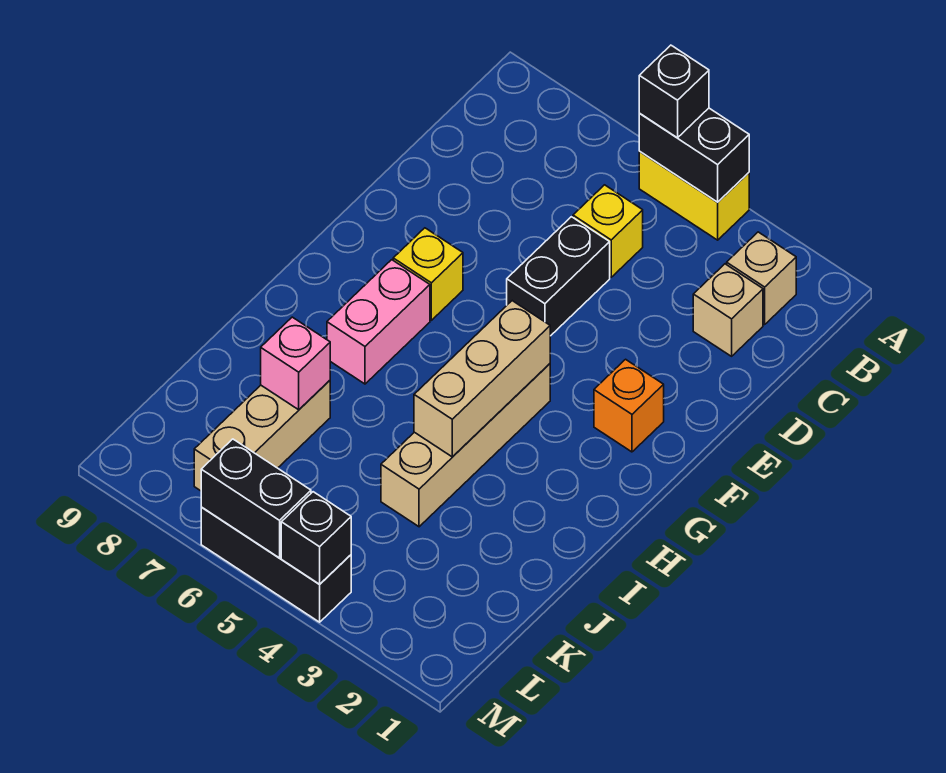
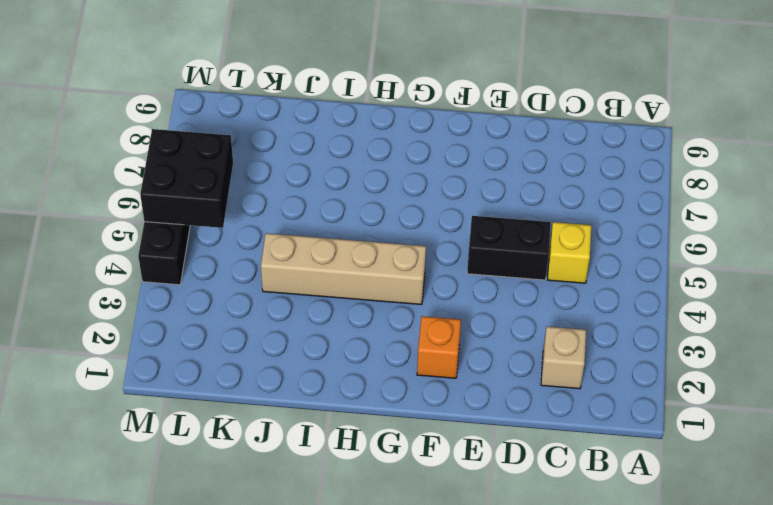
black 2x2 brick [140,129,233,228] -> black 1x2 brick [201,439,311,558]
none -> yellow 1x2 brick [639,152,749,240]
none -> tan 1x1 brick [727,232,796,324]
none -> yellow 1x1 brick [393,228,463,320]

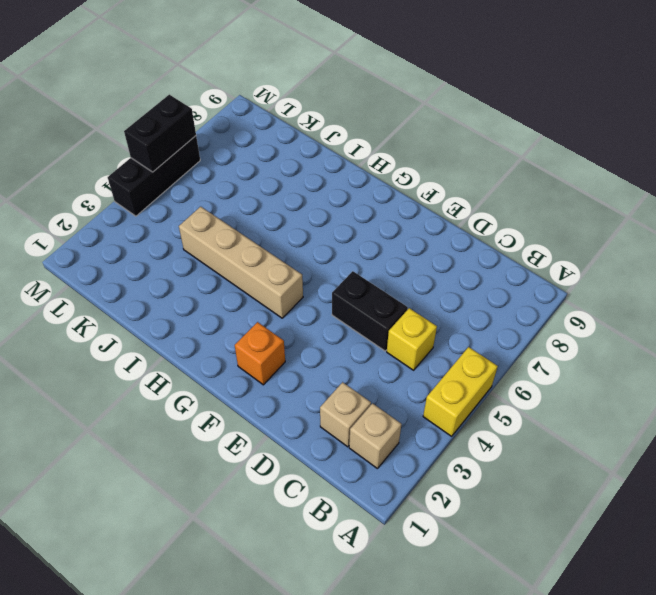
none -> yellow 1x1 brick [393,228,463,320]
none -> pink 1x2 brick [327,260,430,384]
none -> tan 1x3 brick [194,380,330,491]

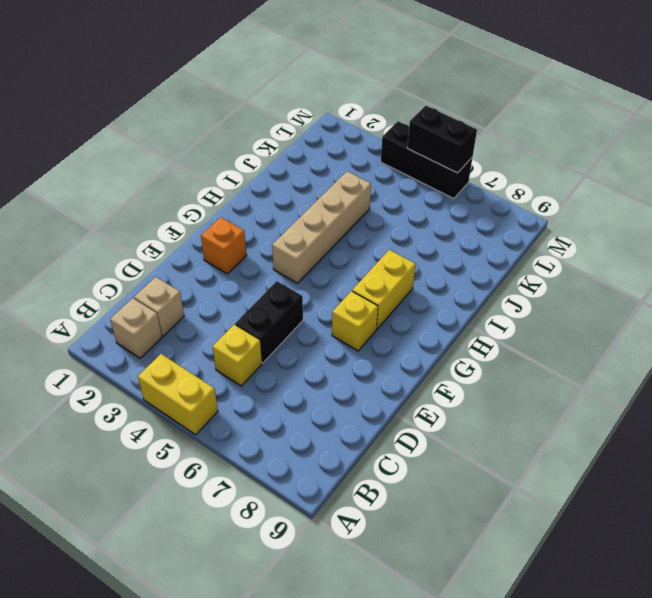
yellow 1x2 brick [352,250,416,329] -> pink 1x2 brick [327,260,430,384]
none -> tan 1x3 brick [194,380,330,491]
none -> black 1x2 brick [639,108,749,202]
none -> tan 1x3 brick [414,301,550,457]

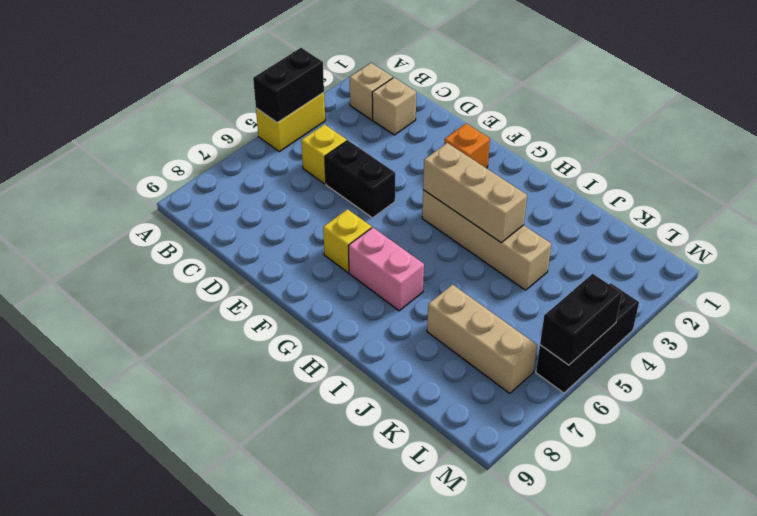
none -> pink 1x1 brick [261,317,330,410]
none -> black 1x1 brick [281,492,351,584]
none -> black 1x1 brick [639,45,709,138]

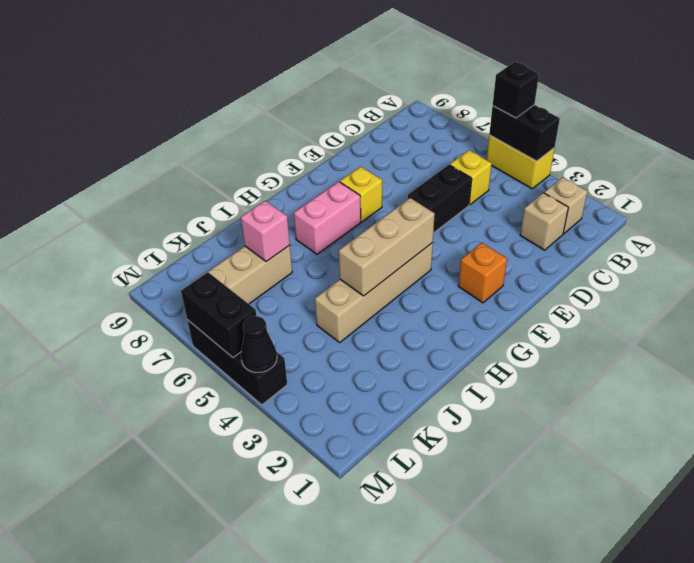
black 1x1 cone [241,316,277,373] -> black 1x1 brick [281,492,351,584]

